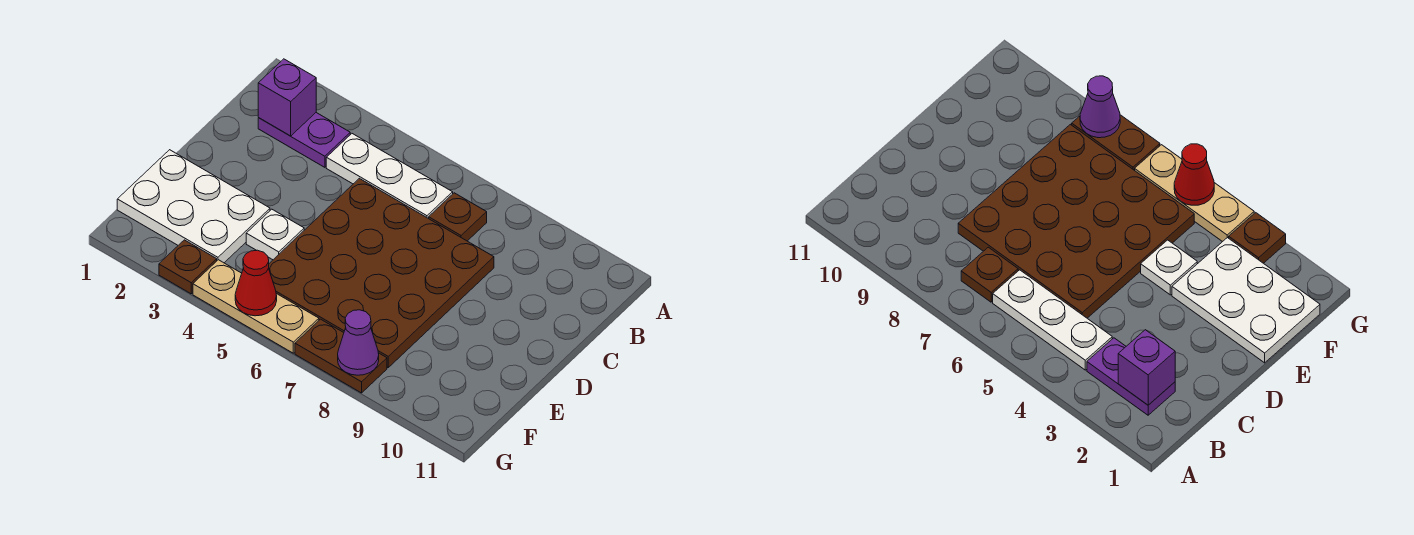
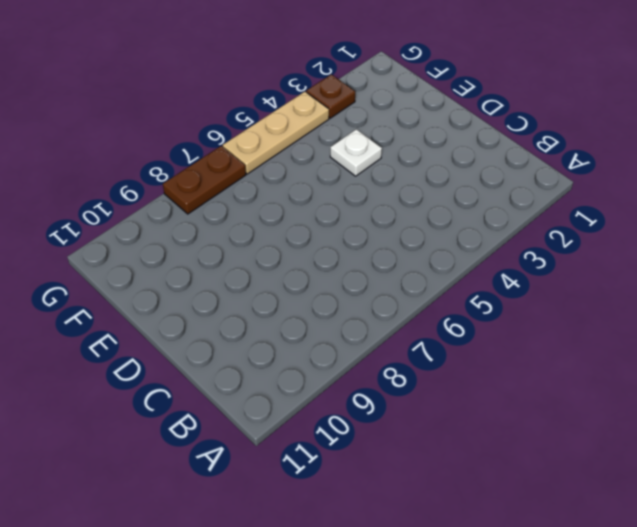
none -> purple 1x2 plate [258,113,350,167]
none -> white 1x3 plate [326,134,453,218]
none -> brown 1x1 plate [429,193,487,241]

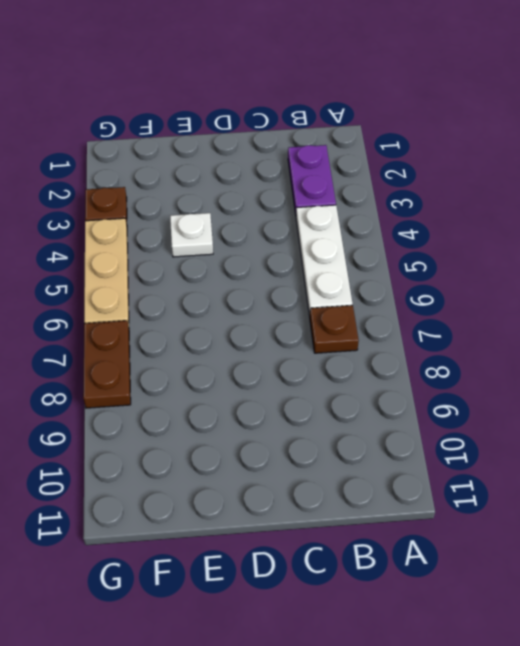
none -> brown 4x4 plate [269,178,494,367]
none -> white 2x3 plate [117,150,270,263]
none -> purple 1x1 brick [258,59,316,136]

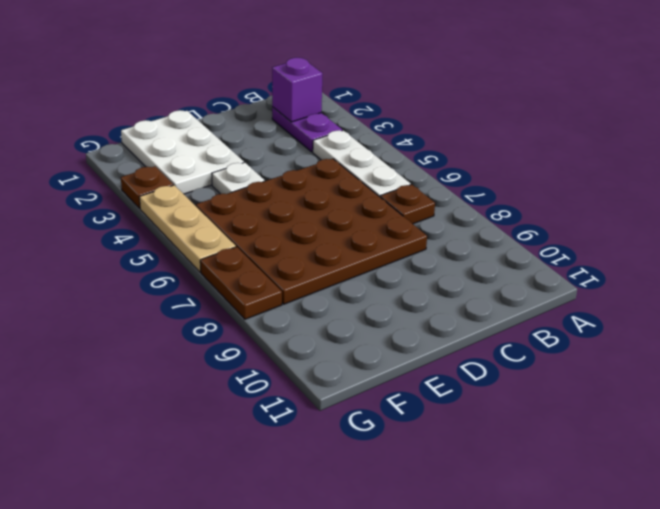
none -> red 1x1 cone [235,250,277,316]
none -> purple 1x1 cone [338,310,379,375]

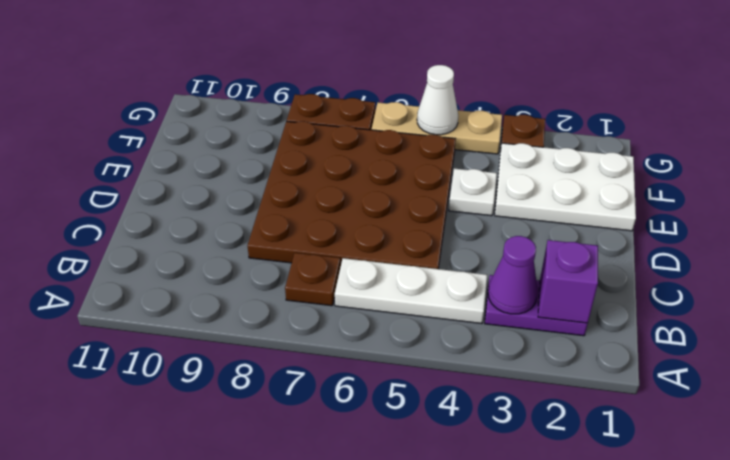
purple 1x1 cone [488,236,538,314] -> purple 1x1 cone moved to [338,310,379,375]
white 1x1 cone [417,65,458,135] -> red 1x1 cone [235,250,277,316]

